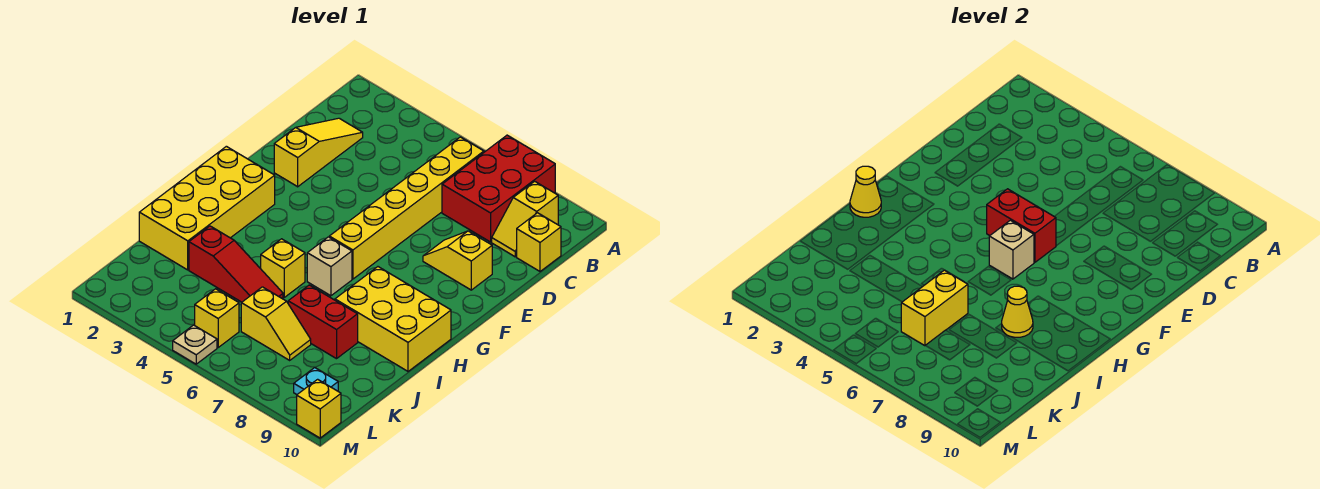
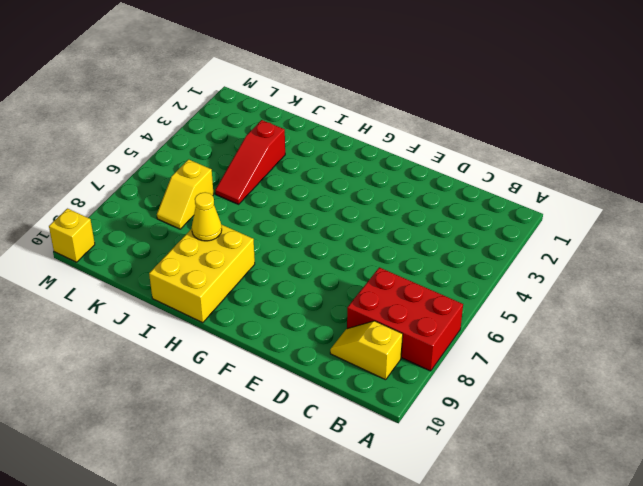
none -> yellow 1x6 brick [329,137,484,279]
none -> yellow 1x3 slope [274,118,363,187]
none -> yellow 1x1 brick [517,213,561,271]

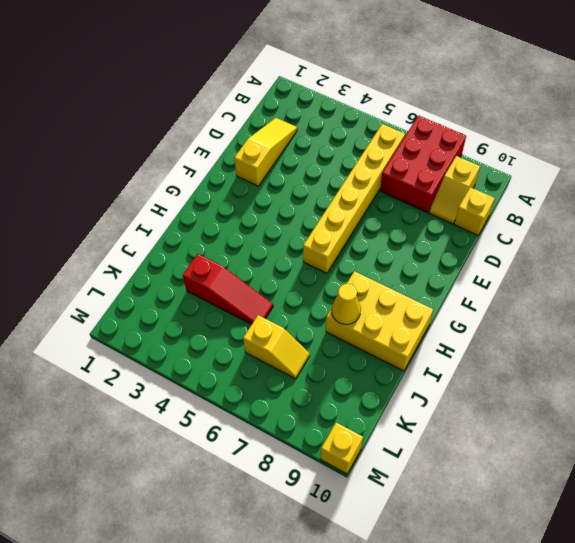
none -> yellow 1x2 slope [423,231,492,290]
none -> yellow 2x4 brick [139,146,275,270]
none -> tan 1x1 brick [307,237,352,296]

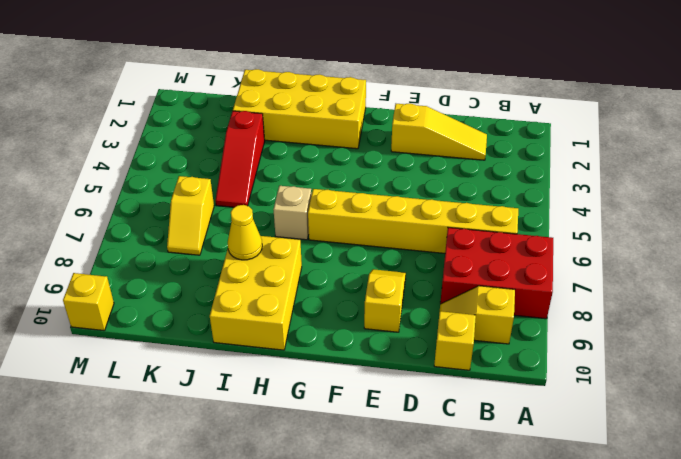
none -> yellow 1x1 brick [261,239,305,297]
none -> red 1x2 brick [288,285,358,359]
none -> yellow 1x1 brick [195,289,239,347]

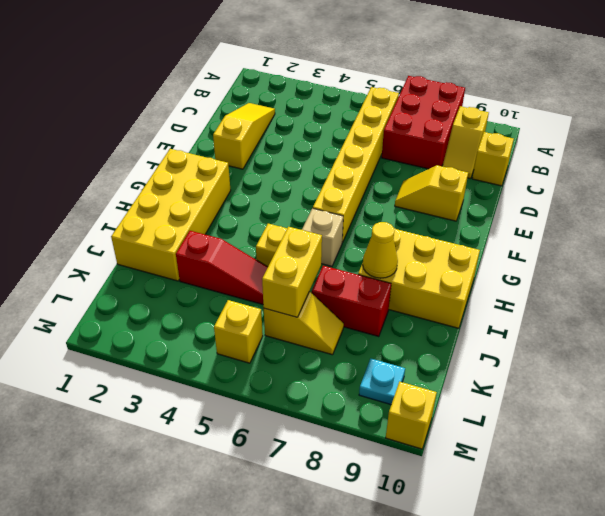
none -> tan 1x1 plate [173,325,217,364]
none -> red 1x2 brick [987,189,1056,262]
none -> tan 1x1 brick [989,220,1034,279]

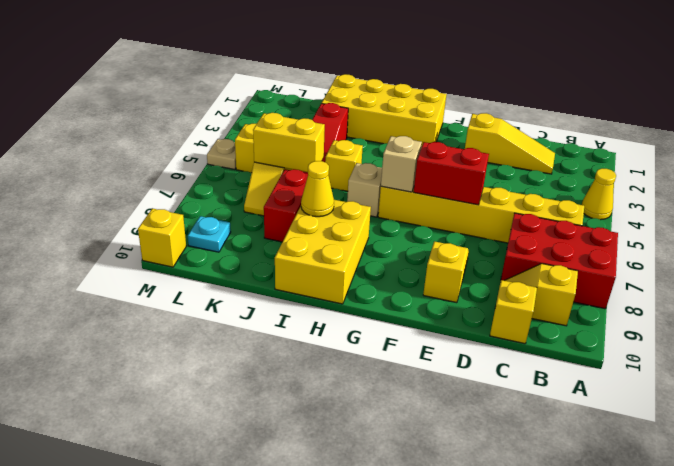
yellow 1x1 cone [582,168,616,220] -> yellow 1x1 cone moved to [850,166,881,217]
red 1x2 brick [414,142,489,205] -> red 1x2 brick turned to [987,189,1056,262]

